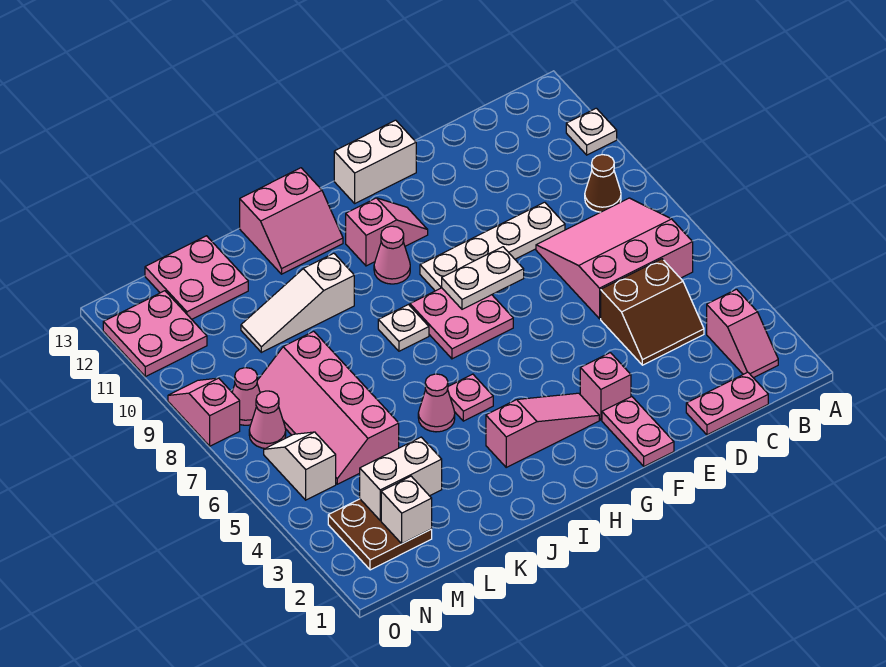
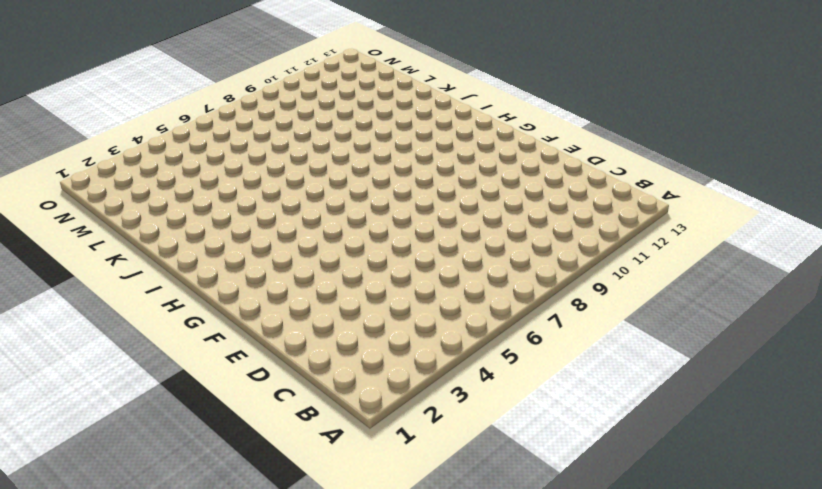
none -> white 1x1 plate [566,108,617,155]
none -> pink 1x2 slope [707,289,778,378]
none -> pink 3x3 slope [536,198,693,319]
none -> brown 1x1 cone [585,155,621,212]

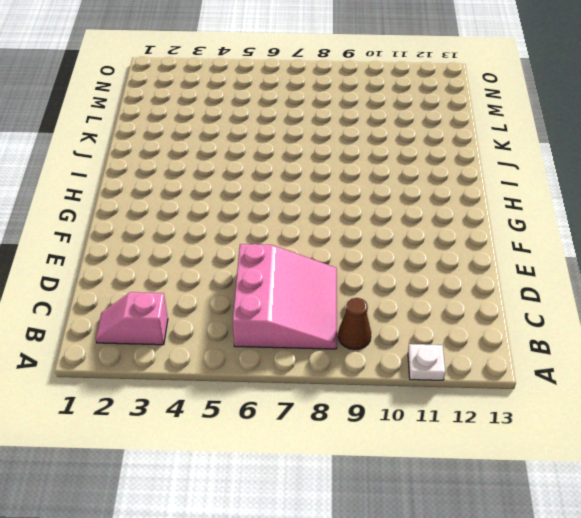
none -> pink 1x2 plate [686,372,768,435]
none -> brown 2x2 slope [601,259,704,365]
none -> white 1x4 plate [420,202,565,291]
none -> pink 1x2 plate [602,397,674,466]

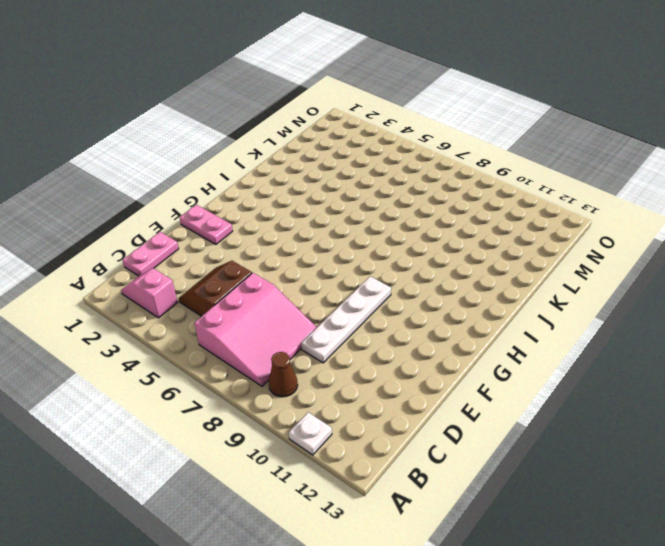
none -> pink 1x1 brick [580,353,631,420]
none -> white 1x2 brick [334,120,416,203]
none -> pink 1x3 slope [486,393,599,467]
none -> pink 2x2 plate [410,288,513,359]

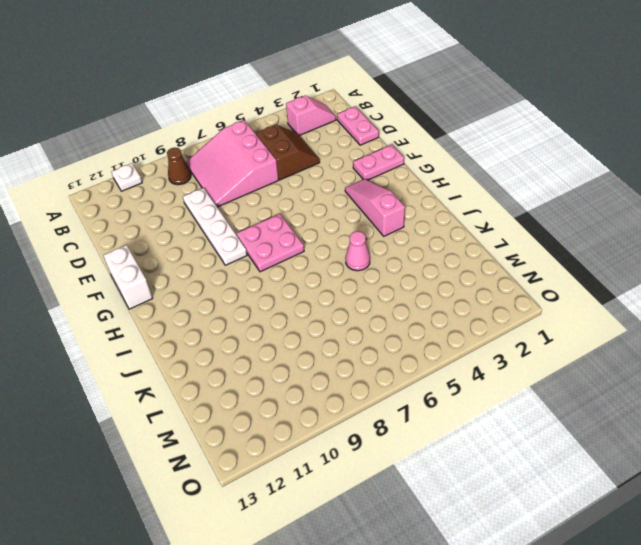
none -> pink 1x1 brick [580,353,631,420]
none -> pink 1x2 slope [346,198,428,266]
none -> pink 1x1 cone [374,226,410,284]
none -> pink 1x1 plate [448,374,493,421]

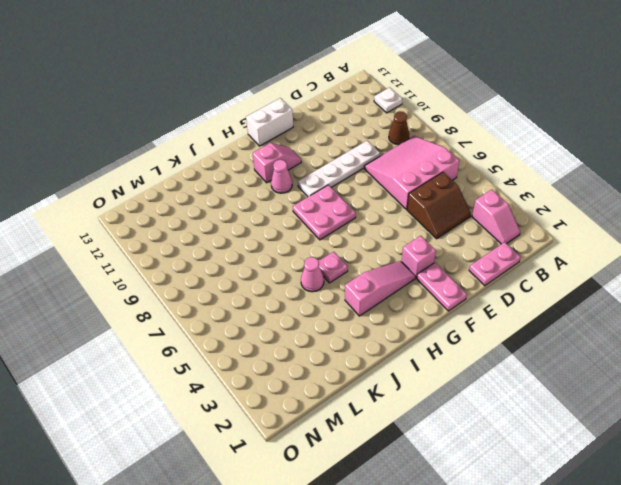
none -> white 1x1 plate [378,305,429,351]
none -> pink 2x2 slope [240,168,343,274]
none -> white 1x3 slope [241,253,354,352]
none -> pink 2x4 slope [257,331,399,484]

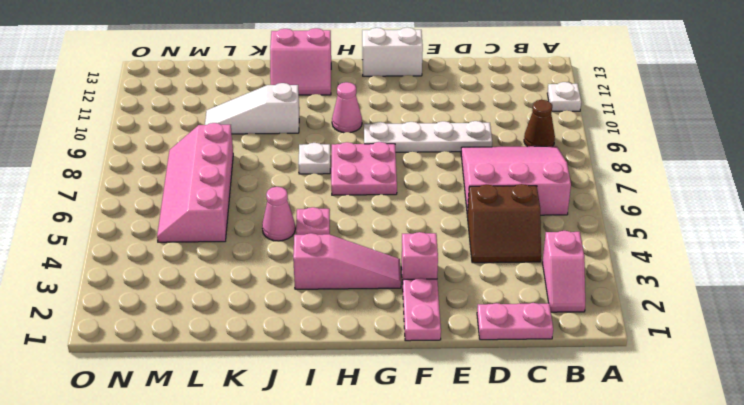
none -> pink 1x2 slope [346,198,428,266]
none -> pink 2x2 plate [145,236,248,319]
none -> brown 2x2 plate [328,499,432,570]
none -> white 1x2 slope [264,432,336,500]

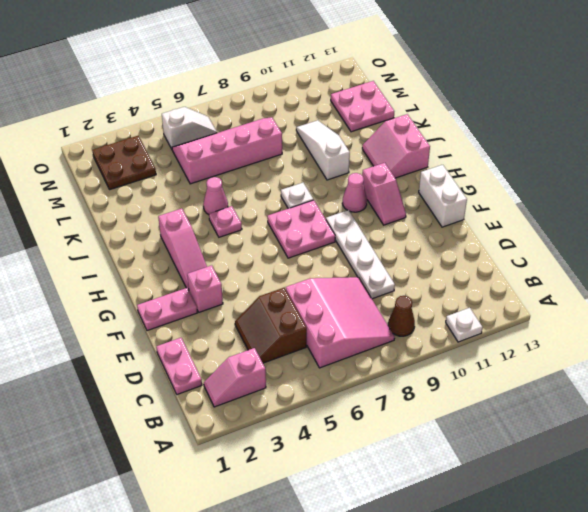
none -> pink 1x1 cone [249,391,286,449]
none -> pink 1x1 cone [232,368,260,425]
none -> pink 2x2 plate [103,291,207,377]
none -> pink 1x2 slope [168,378,240,446]

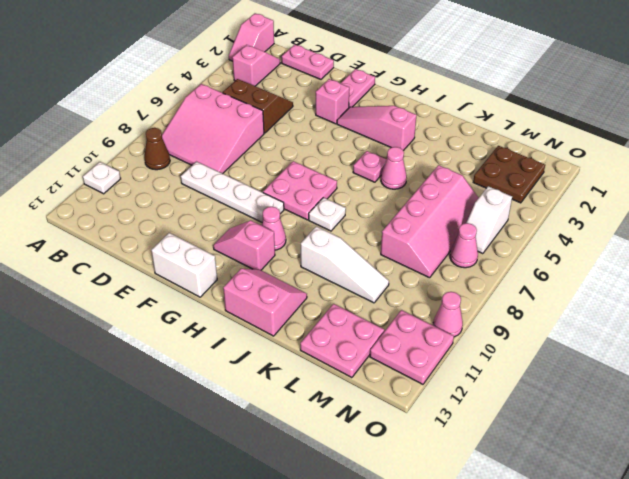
pink 1x2 slope [229,13,274,61] -> pink 1x2 slope moved to [168,378,240,446]
pink 1x1 cone [433,292,463,337] -> pink 1x1 cone moved to [232,368,260,425]
none -> white 1x2 plate [442,247,524,309]
none -> white 1x2 brick [360,437,442,520]
none -> white 1x1 brick [381,476,432,544]

